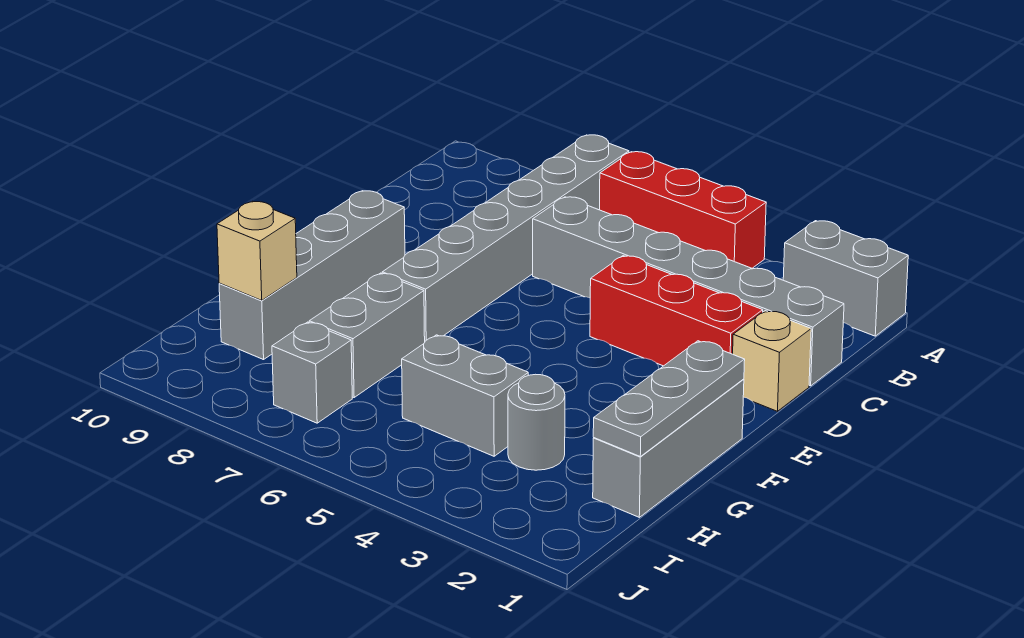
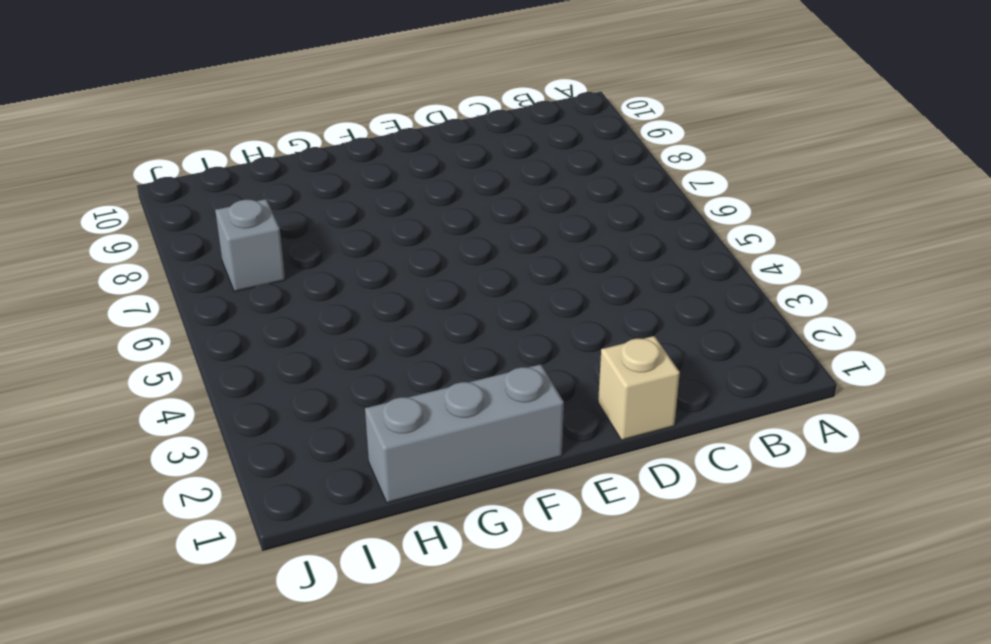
none -> grey 1x2 brick [783,221,908,336]
none -> red 1x3 brick [600,152,766,268]
none -> grey 1x6 brick [382,135,629,341]

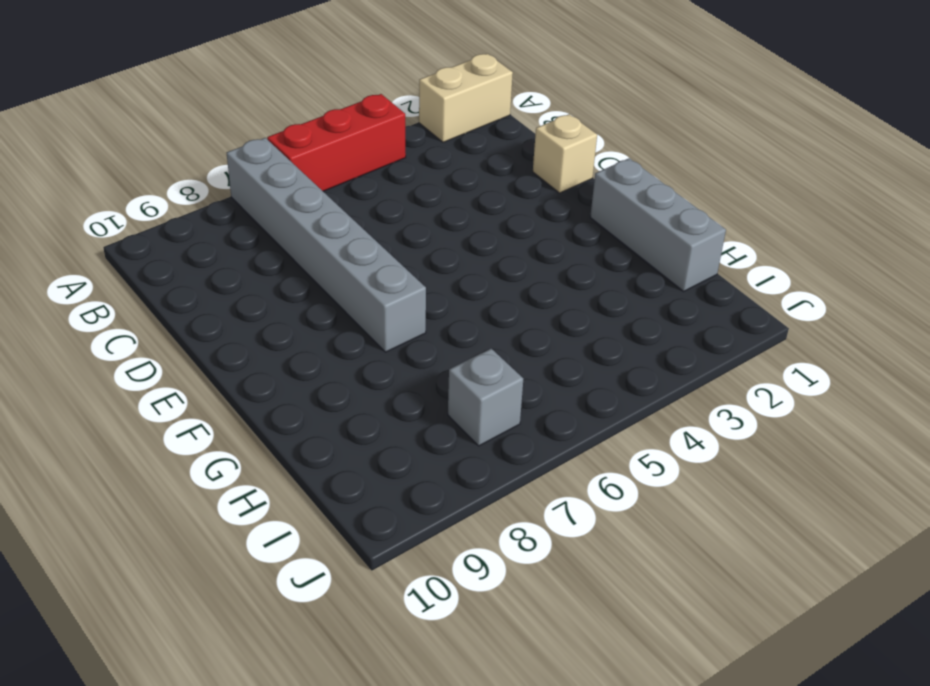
tan 1x2 brick [419,54,513,142] -> grey 1x2 brick [783,221,908,336]
none -> grey 1x6 brick [533,197,844,386]
none -> red 1x3 brick [590,256,763,366]
none -> grey 1x4 brick [219,191,405,360]

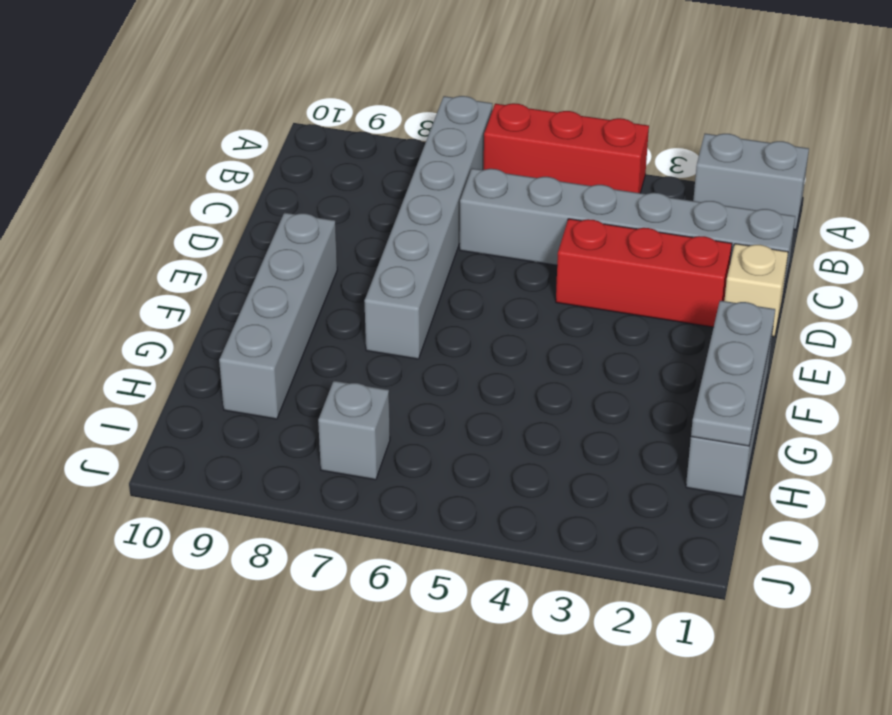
none -> grey 1x2 brick [309,273,425,397]
none -> grey 1x1 round brick [508,374,565,470]
none -> grey 1x2 brick [402,335,528,456]

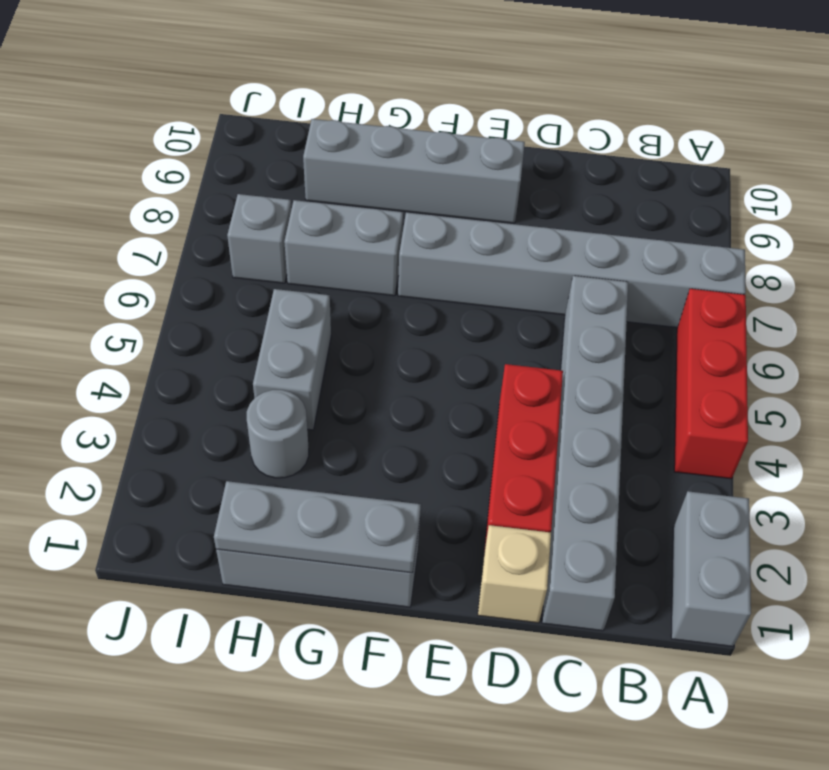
none -> tan 1x1 brick [217,201,297,300]

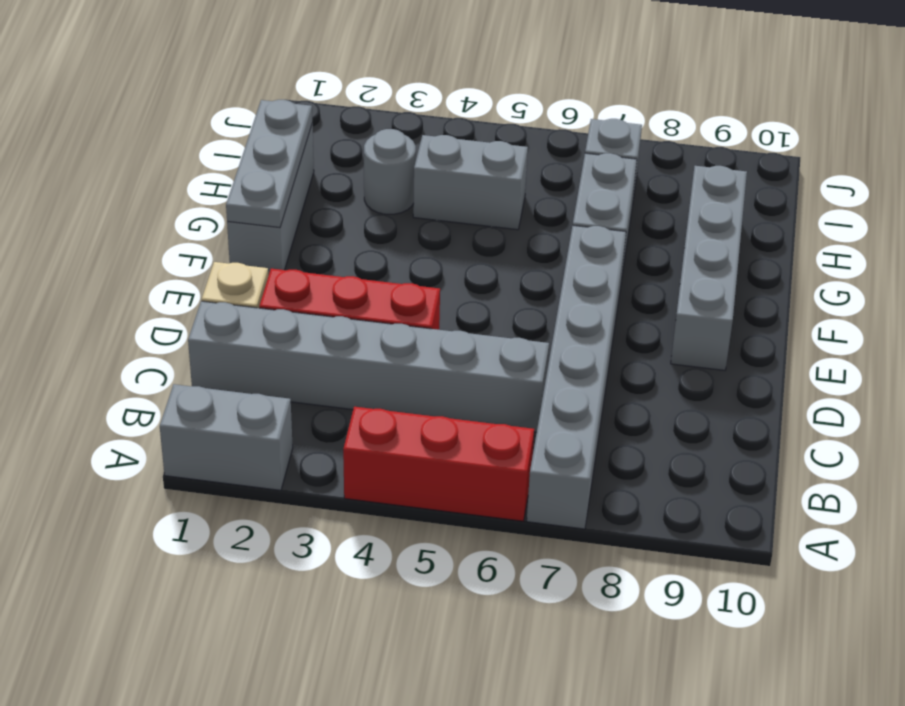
none -> tan 1x1 brick [217,201,297,300]

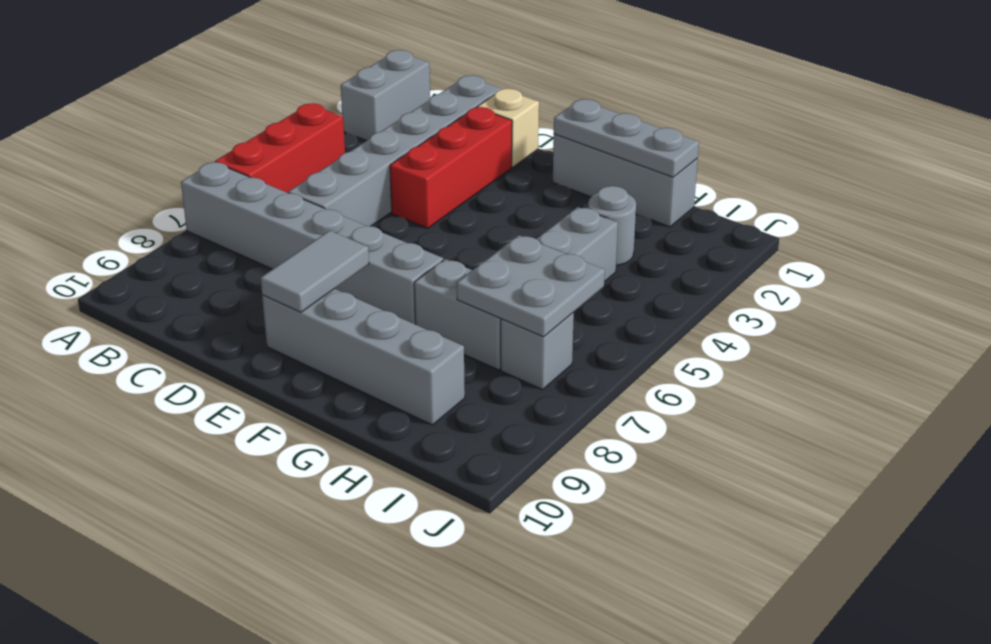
grey 1x2 tile [261,230,369,312] -> none
grey 2x2 plate [457,235,605,337] -> none
none -> tan 1x1 brick [217,201,297,300]

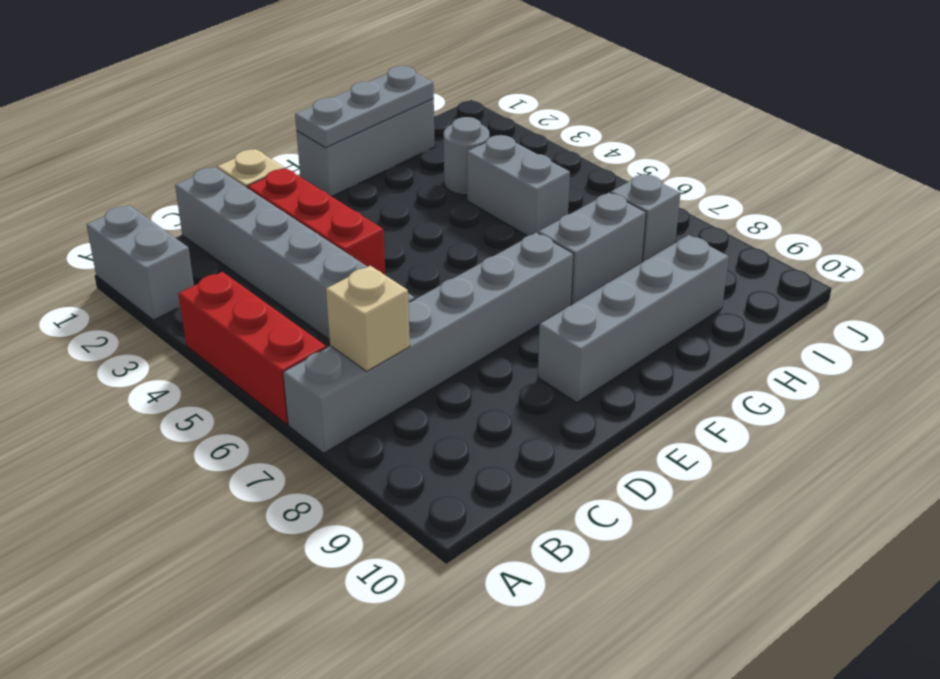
tan 1x1 brick [326,266,410,371] -> tan 1x1 brick moved to [217,201,297,300]

